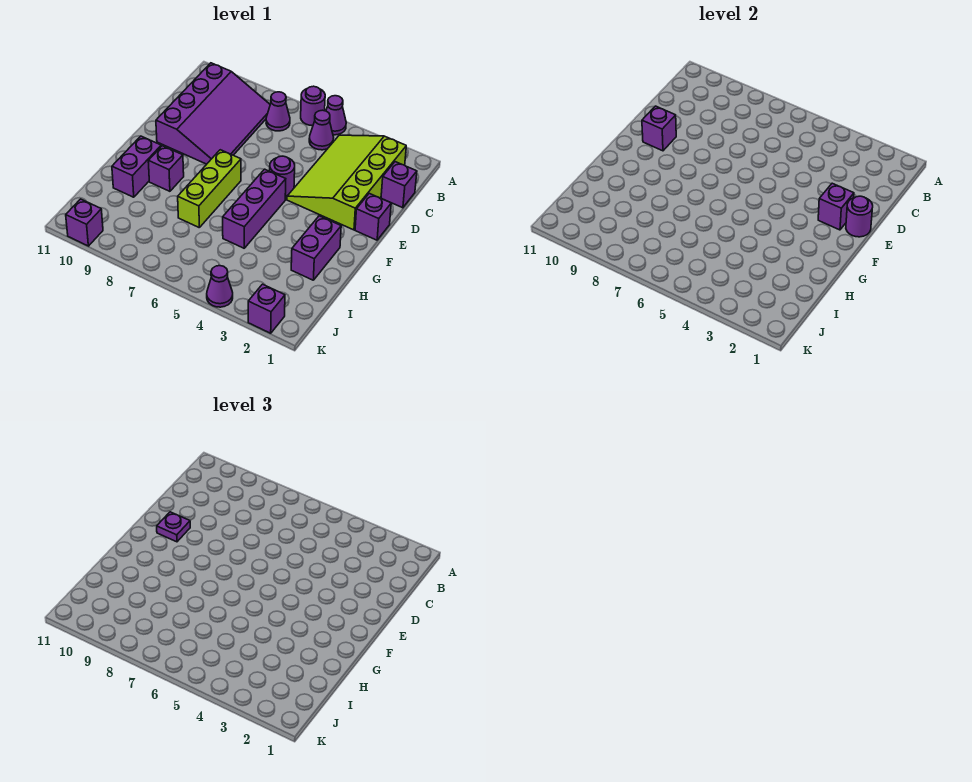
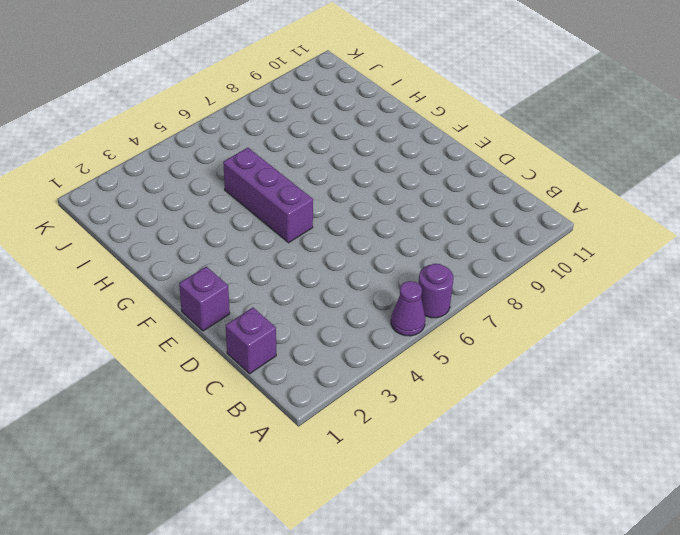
none -> lime 3x4 slope [287,135,406,230]
none -> purple 1x1 cone [309,110,334,150]
none -> purple 1x1 cone [266,92,290,131]

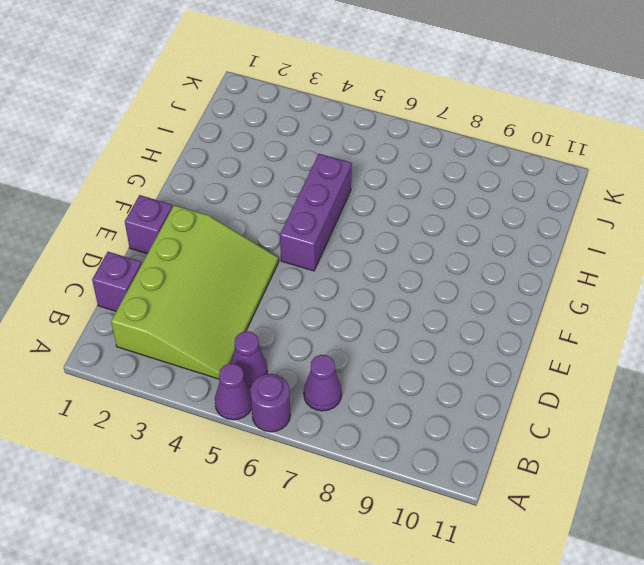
none -> purple 3x4 slope [156,63,270,164]
none -> purple 1x1 round brick [270,156,295,196]
none -> lime 1x3 brick [178,150,241,227]

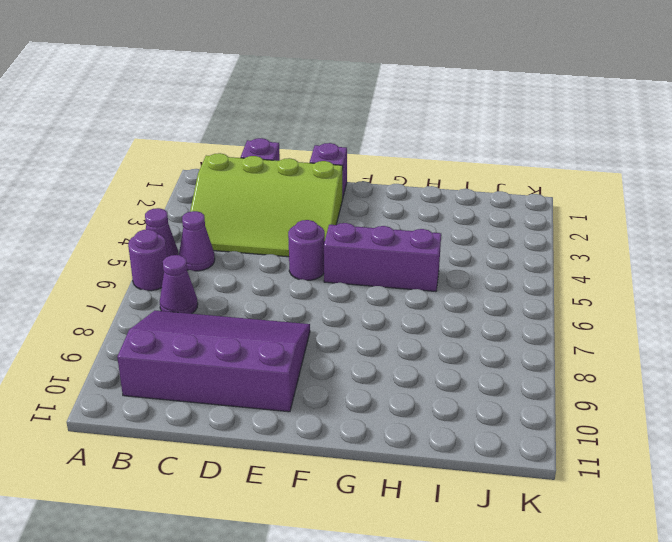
none -> lime 1x3 brick [178,150,241,227]
none -> purple 1x2 brick [291,216,341,280]
none -> purple 1x1 brick [148,146,184,191]

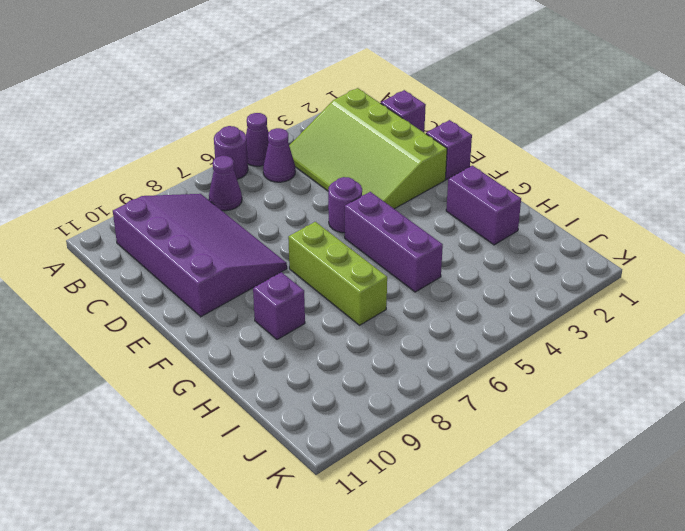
none -> purple 1x2 brick [112,136,161,197]
none -> purple 1x1 brick [248,284,285,333]
none -> purple 1x1 cone [207,266,233,307]

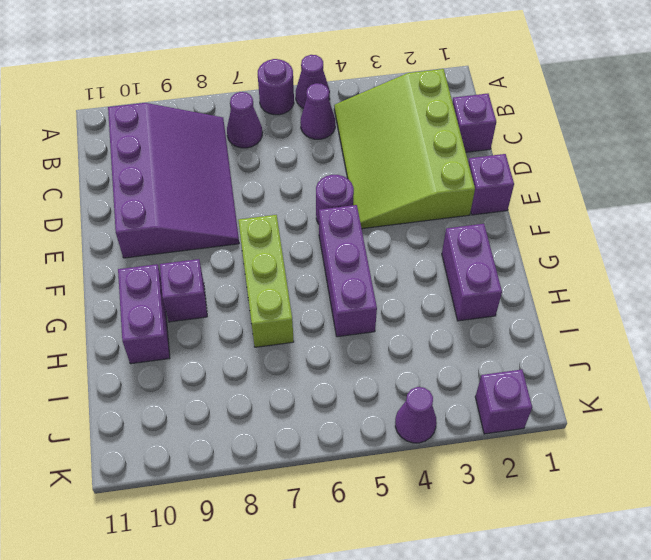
none -> purple 1x1 brick [66,199,103,246]
none -> purple 1x1 round brick [846,196,873,237]
none -> purple 1x1 brick [818,183,854,230]

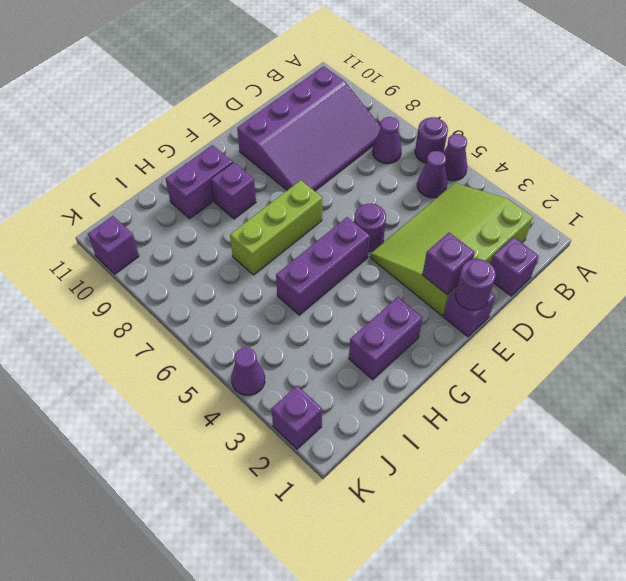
none -> purple 1x1 brick [642,106,676,151]
none -> purple 1x1 plate [157,512,190,542]

